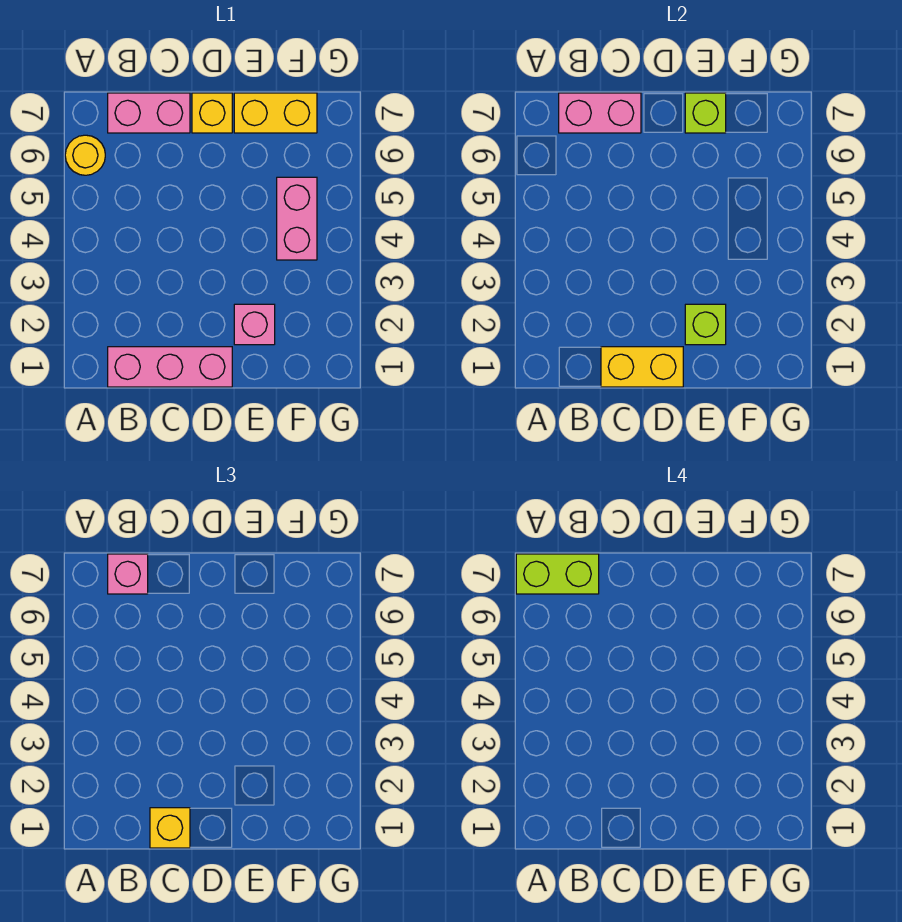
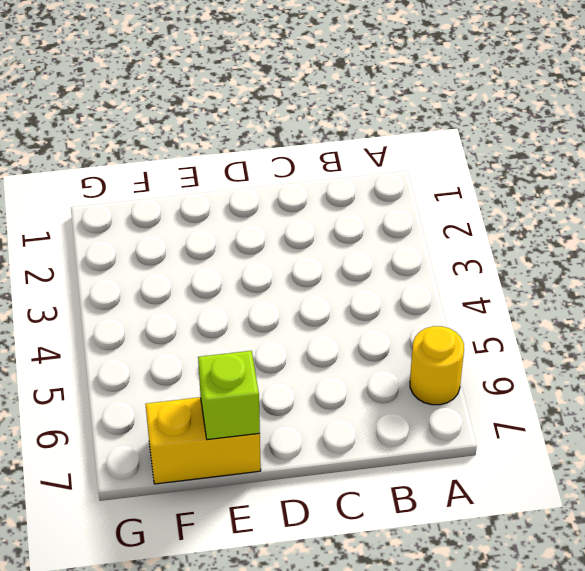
none -> pink 1x3 brick [108,347,232,387]
none -> pink 1x2 brick [108,93,190,133]
none -> yellow 1x1 brick [192,93,232,133]

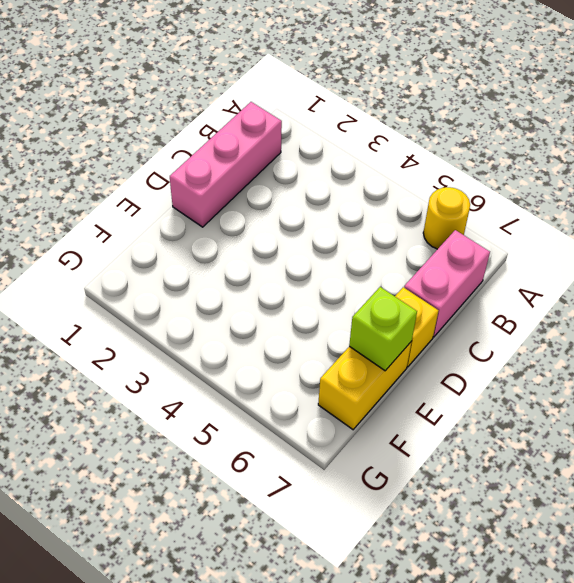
none -> pink 1x1 brick [234,304,275,345]
none -> pink 1x2 brick [277,177,317,260]
none -> pink 1x2 brick [559,93,641,133]

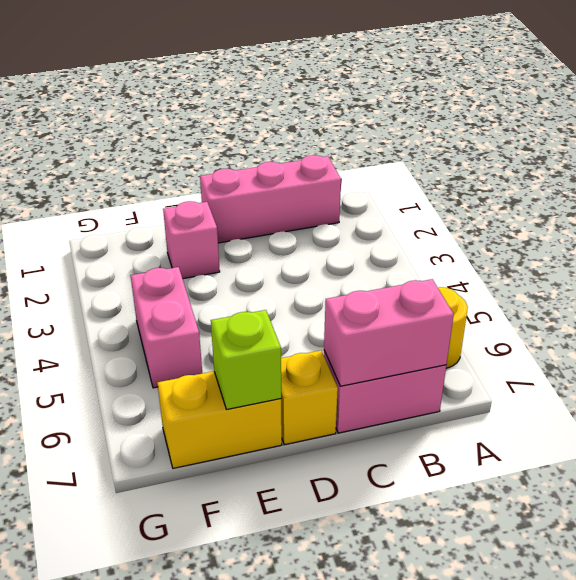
none -> yellow 1x2 brick [601,347,683,387]
none -> lime 1x1 brick [685,304,726,345]
none -> pink 1x1 brick [108,554,148,594]

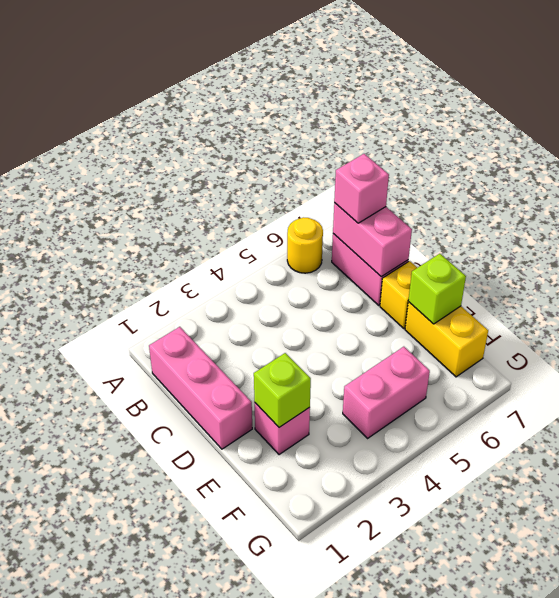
none -> yellow 1x2 brick [601,347,683,387]
none -> yellow 1x1 brick [150,808,190,848]
none -> lime 1x2 brick [516,554,599,594]

